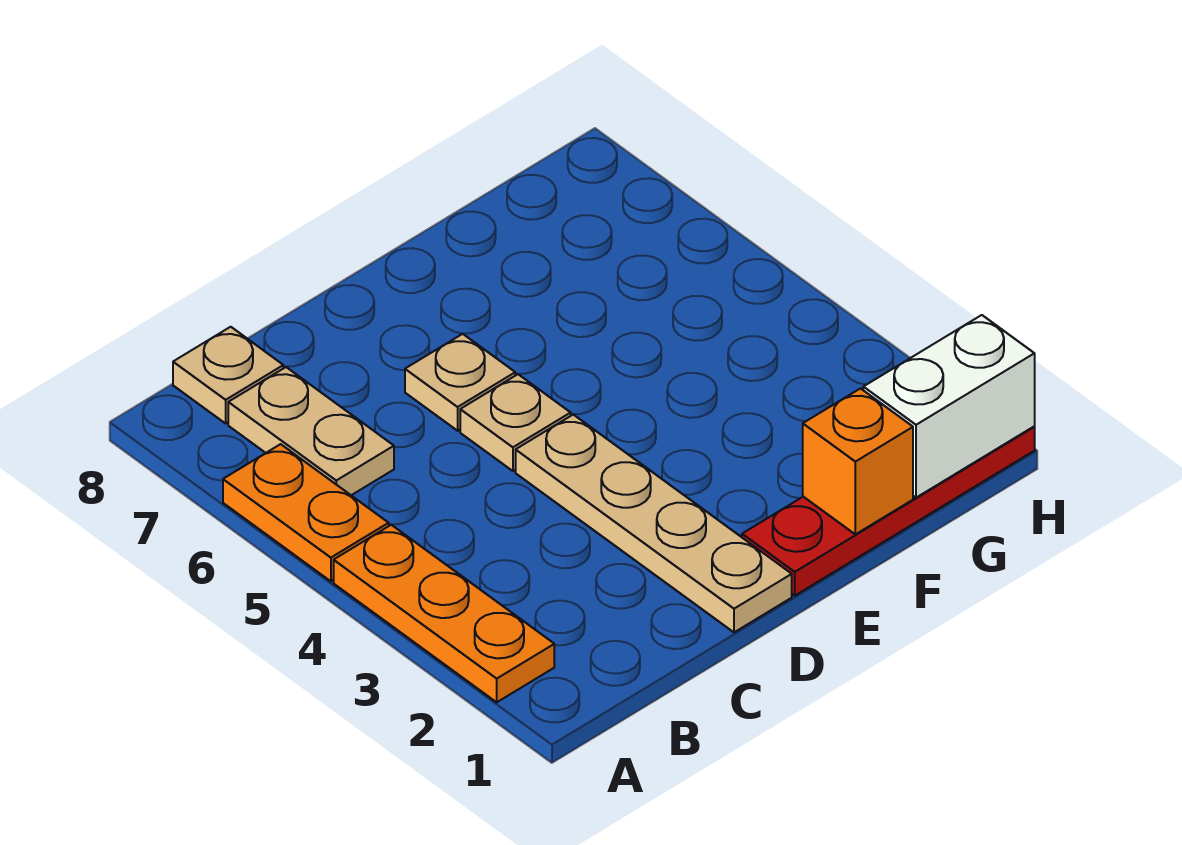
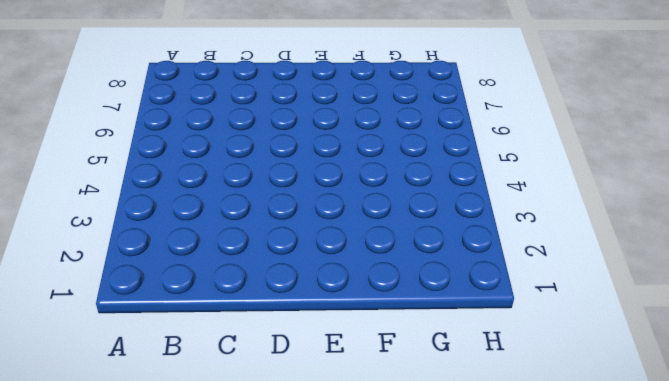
none -> orange 1x3 plate [334,525,554,702]
none -> orange 1x2 plate [223,444,389,581]

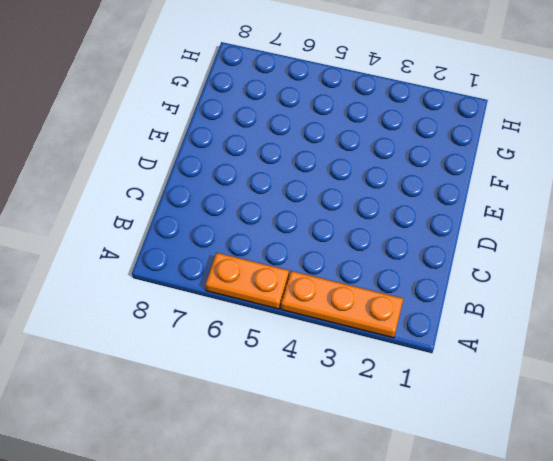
none -> tan 1x2 plate [228,367,394,495]
none -> tan 1x1 plate [173,327,283,423]

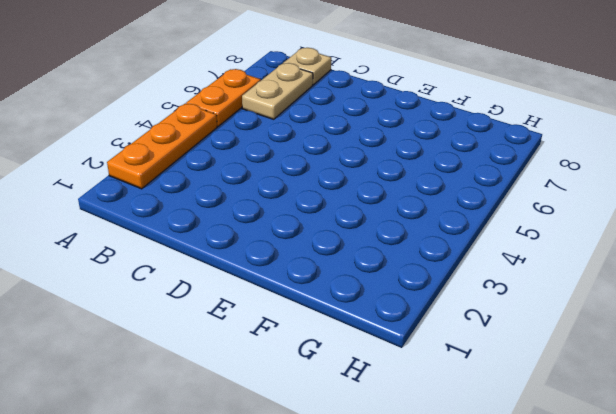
none -> tan 1x4 plate [516,415,792,632]
none -> tan 1x1 plate [460,374,571,471]

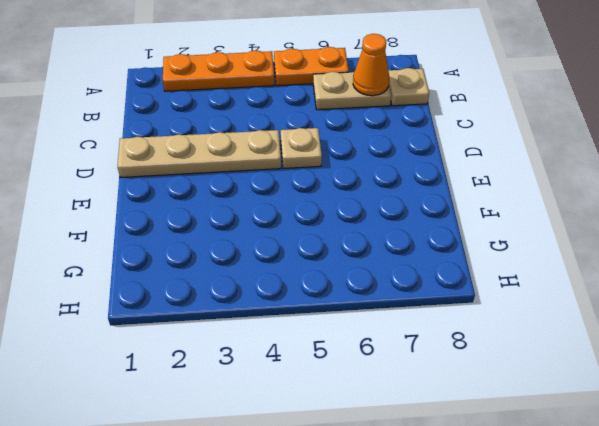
orange 1x1 cone [353,34,389,96] -> none
none -> tan 1x1 plate [405,334,515,431]
none -> red 1x4 plate [742,427,1035,595]

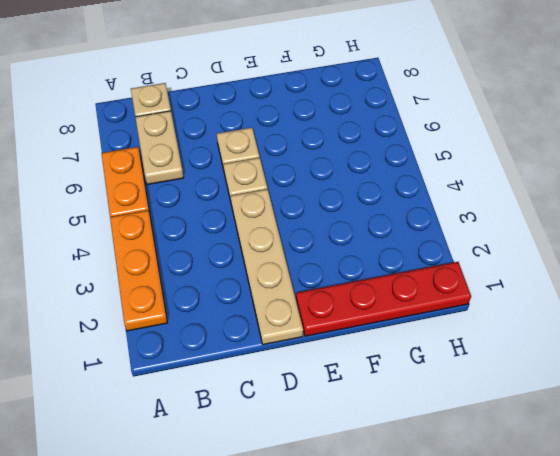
none -> orange 1x1 brick [803,389,913,534]
none -> white 1x2 brick [863,315,1035,498]

